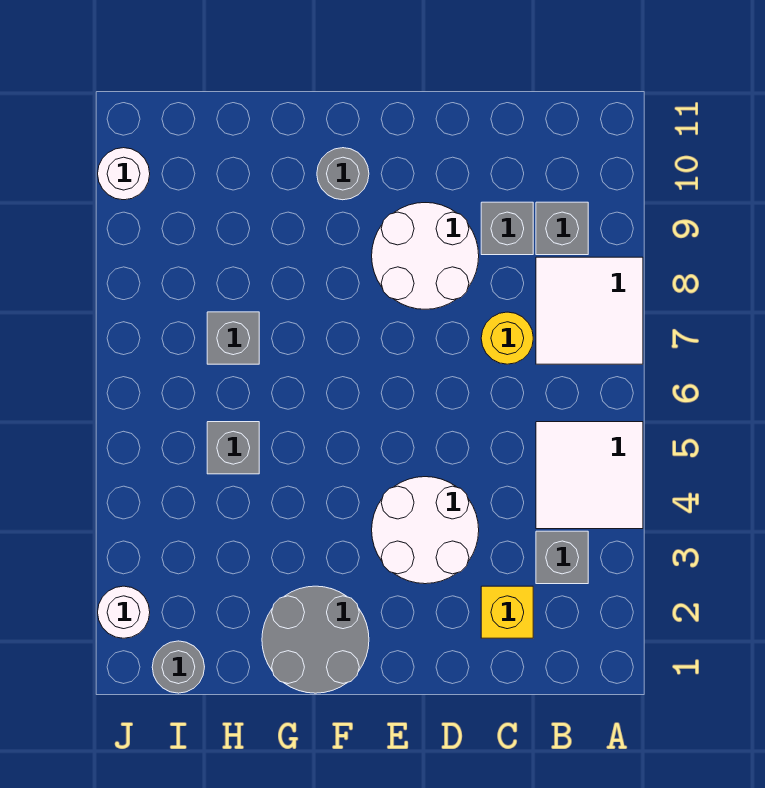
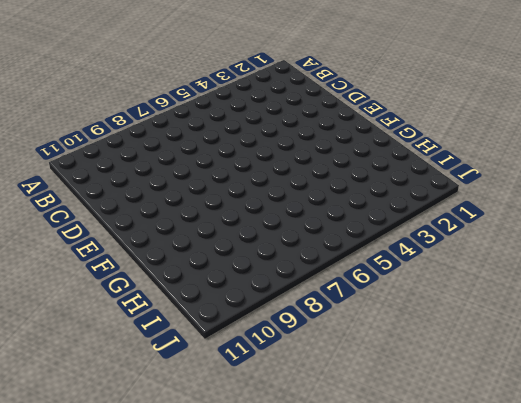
none -> white 2x2 tile [536,422,643,529]
none -> white 2x2 tile [536,257,643,364]
none -> grey 1x1 brick [536,531,588,584]

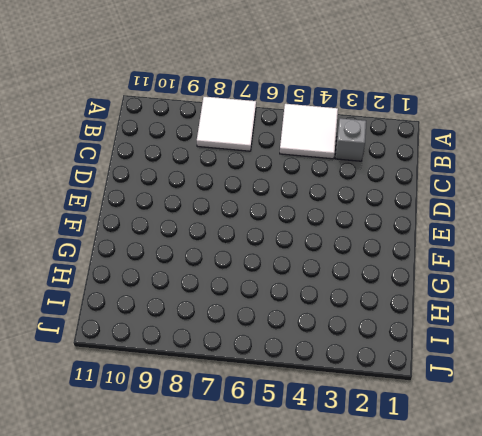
none -> grey 1x1 brick [536,202,588,255]
none -> yellow 1x1 brick [481,586,533,638]
none -> yellow 1x1 round brick [481,312,533,364]

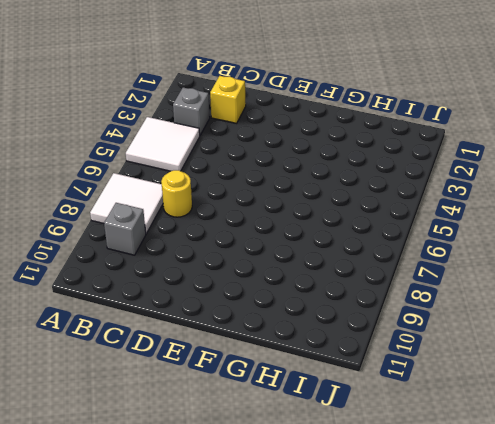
none -> grey 1x1 brick [481,202,533,255]
none -> white 2x2 round brick [372,477,479,584]
none -> white 2x2 round brick [372,203,479,309]

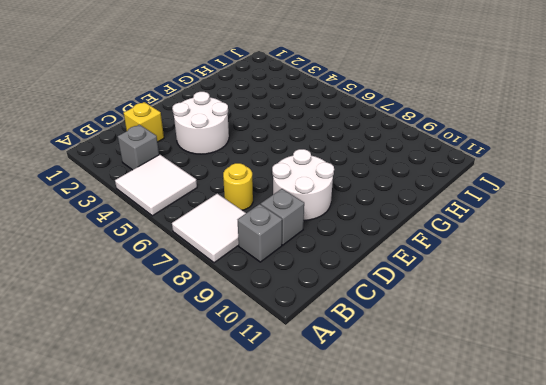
none -> grey 2x2 round brick [262,586,369,693]
none -> grey 1x1 round brick [317,148,369,200]
none -> grey 1x1 brick [207,422,259,474]

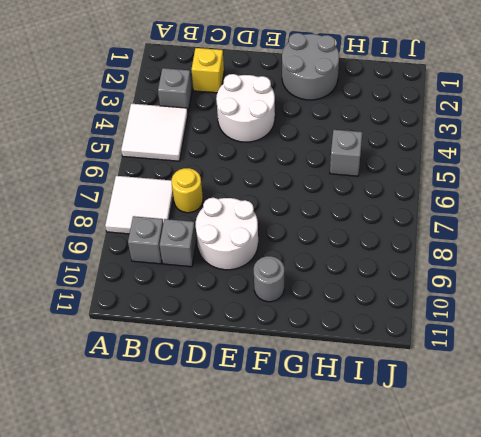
none -> grey 1x1 brick [207,312,259,364]
none -> grey 1x1 round brick [152,641,204,693]
none -> white 1x1 round brick [98,586,150,638]

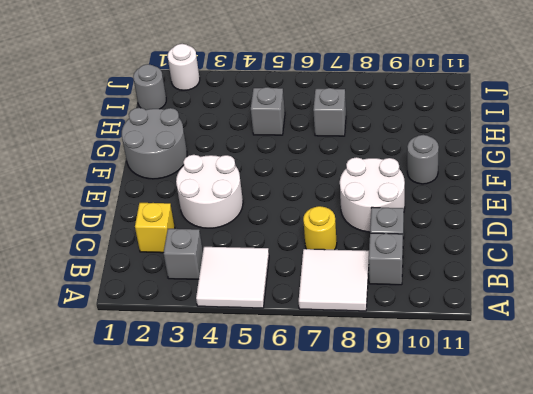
none -> white 1x1 round brick [98,148,150,200]

